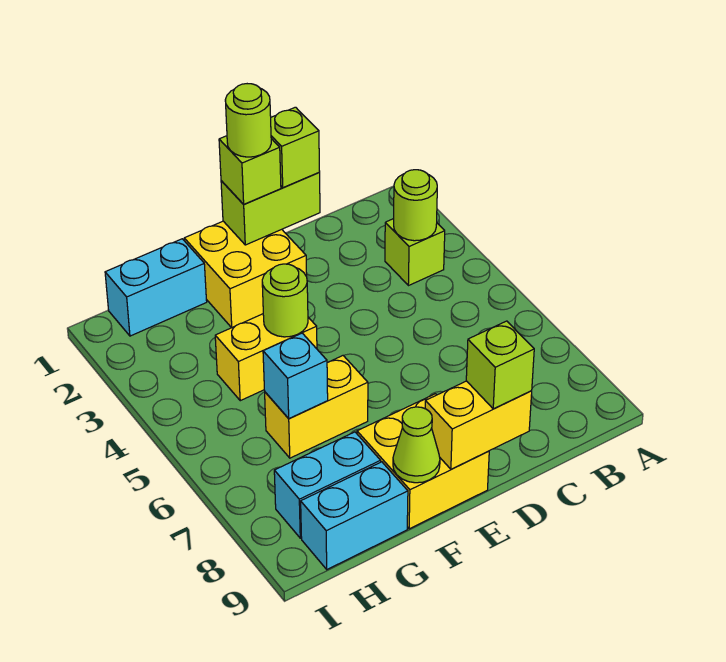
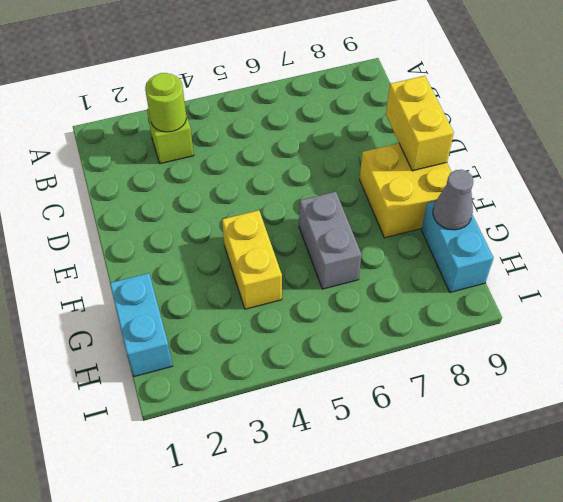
grey 1x2 brick [299,192,362,289] -> yellow 1x2 brick [265,356,368,458]
grey 1x1 cone [433,170,473,230] -> none
none -> yellow 2x2 brick [184,221,307,328]
none -> cyan 1x2 brick [274,432,381,538]
none -> lime 1x2 brick [221,173,320,245]

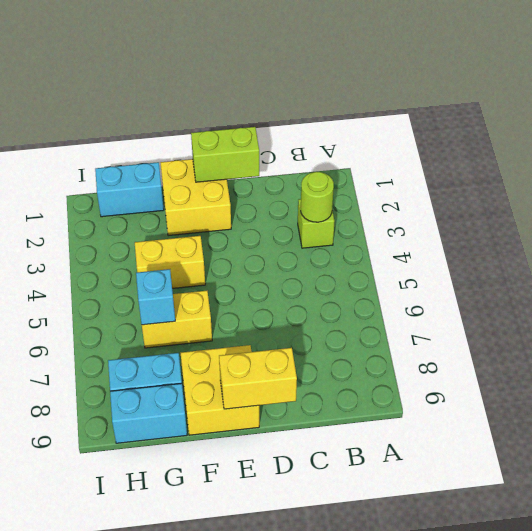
none -> lime 1x1 round brick [262,264,308,337]
none -> lime 1x1 cone [393,407,440,483]
none -> lime 1x1 brick [271,107,320,188]

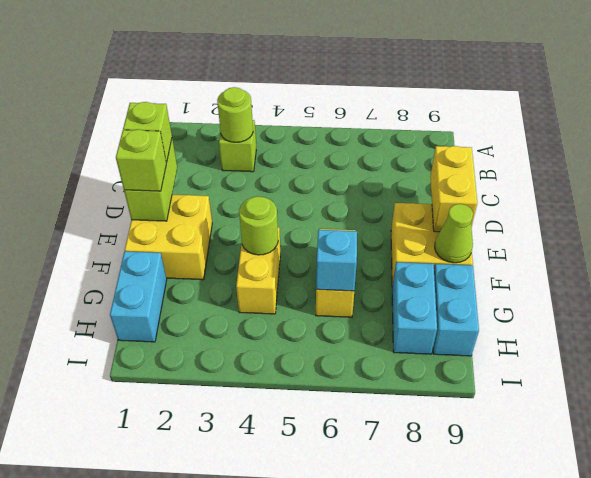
none -> lime 1x1 brick [466,321,534,409]
none -> lime 1x1 round brick [225,84,271,157]

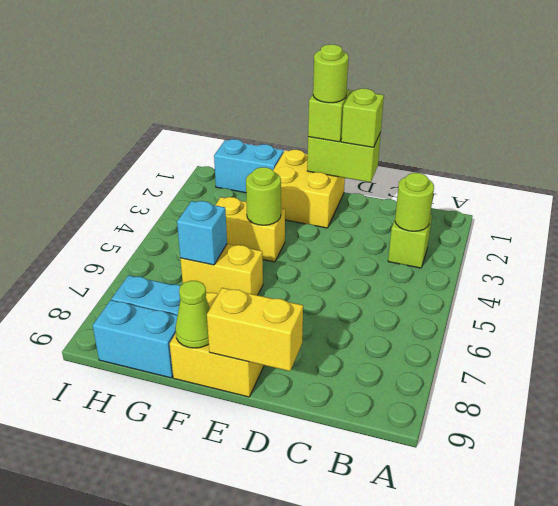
none -> lime 1x1 brick [466,321,534,409]

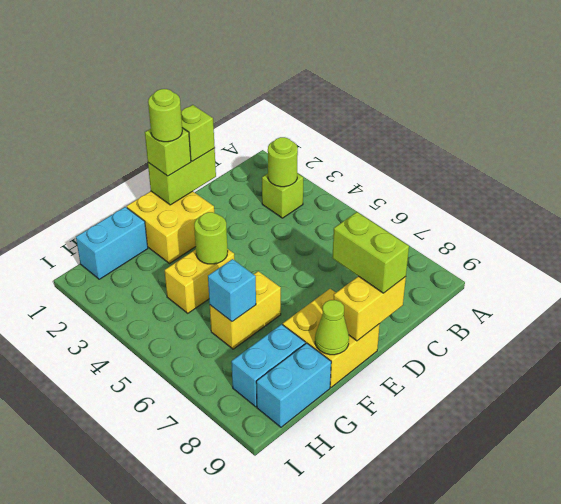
lime 1x2 brick [332,212,409,293] -> lime 1x1 brick [466,321,534,409]

